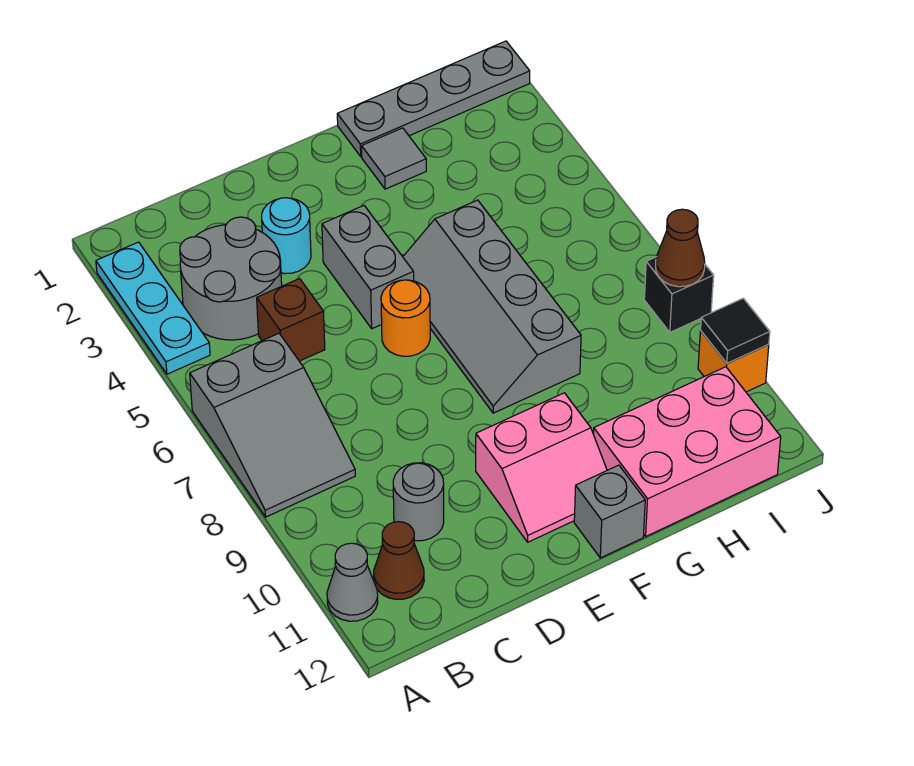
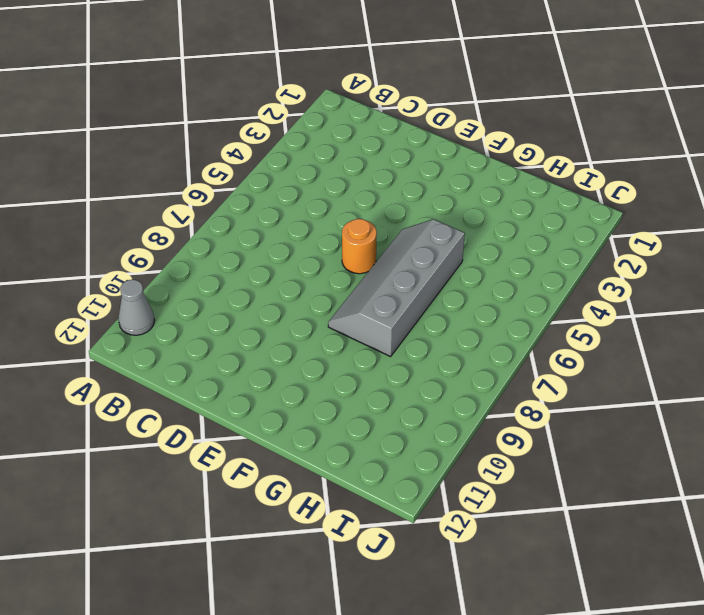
none -> cyan 1x3 plate [96,242,210,374]
none -> grey 2x3 slope [190,333,355,517]
none -> grey 2x2 round brick [180,217,282,340]

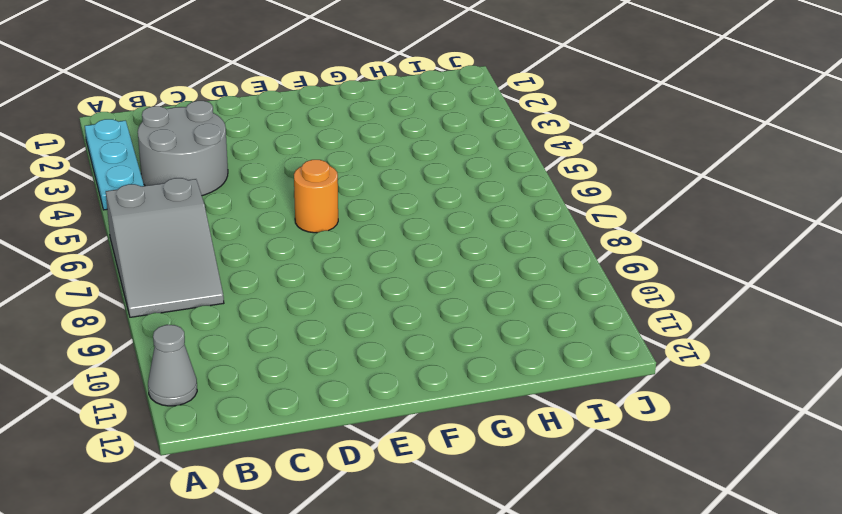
none -> brown 1x1 cone [374,522,424,599]
none -> brown 1x1 brick [257,279,325,361]
none -> grey 1x1 round brick [393,463,444,541]

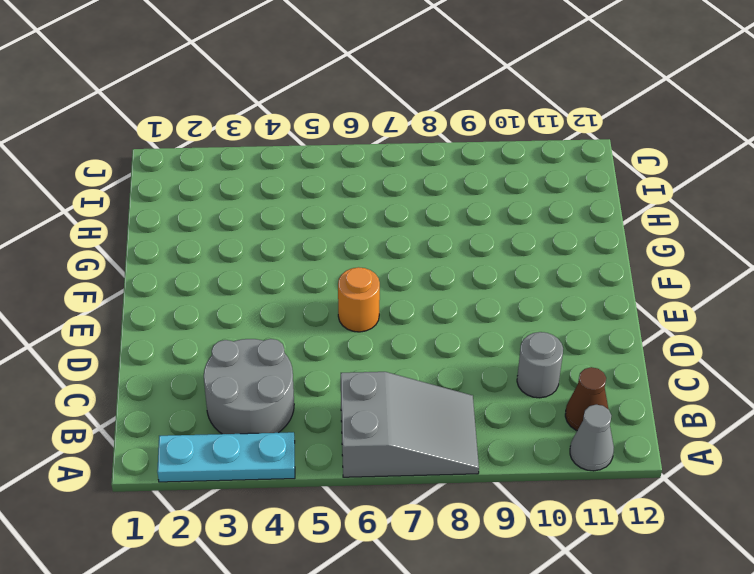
none -> brown 1x1 brick [257,279,325,361]
none -> cyan 1x1 round brick [262,198,311,274]
none -> grey 1x2 brick [322,206,414,329]

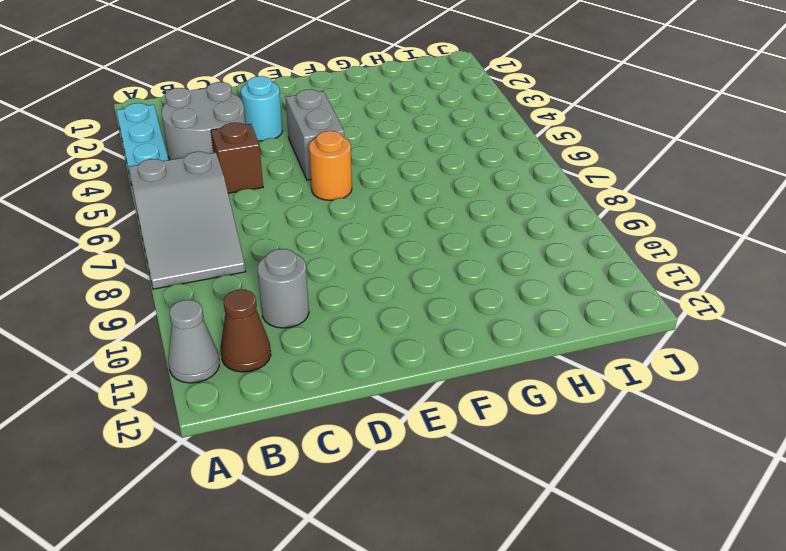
none -> pink 2x2 slope [476,393,607,542]
none -> grey 2x4 slope [403,200,581,413]
none -> grey 1x1 brick [574,465,645,558]

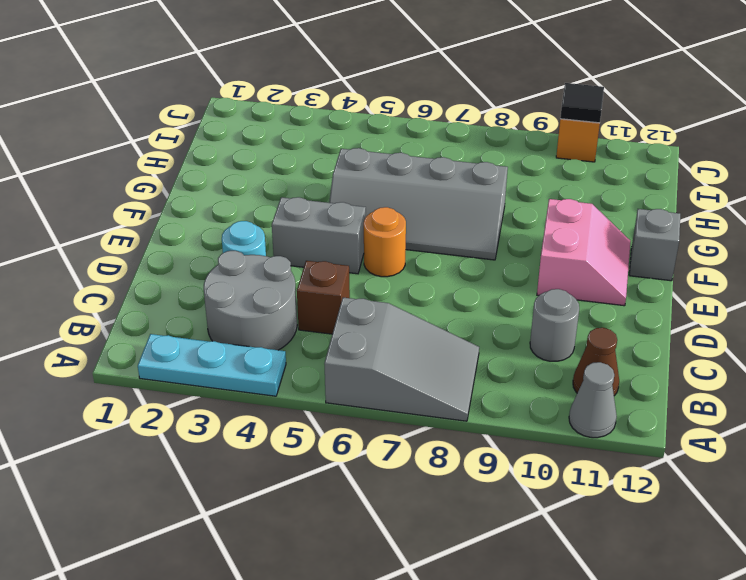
none -> grey 1x4 plate [337,41,530,156]
none -> grey 1x1 tile [362,128,426,189]
none -> pink 2x3 brick [593,367,781,536]

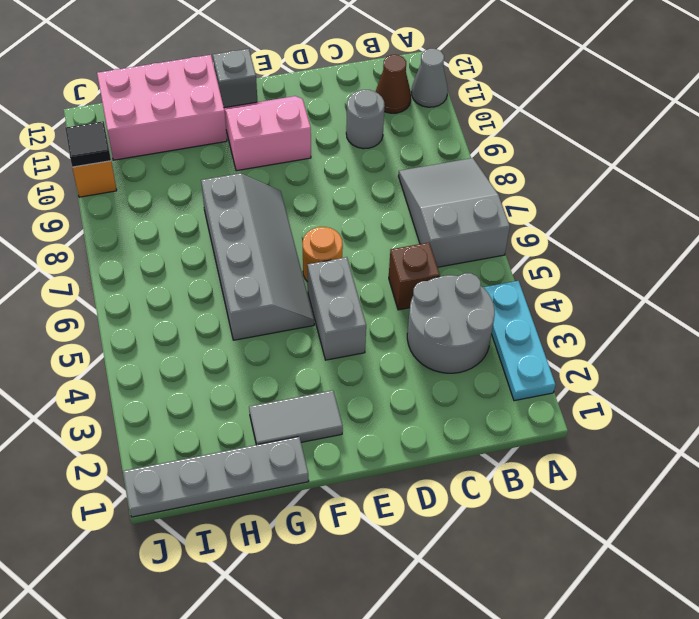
grey 1x2 tile [249,390,343,445] -> grey 1x1 tile [362,128,426,189]
none -> cyan 1x1 round brick [262,198,311,274]
none -> black 1x1 brick [644,257,714,332]
none -> brown 1x1 cone [656,209,705,287]

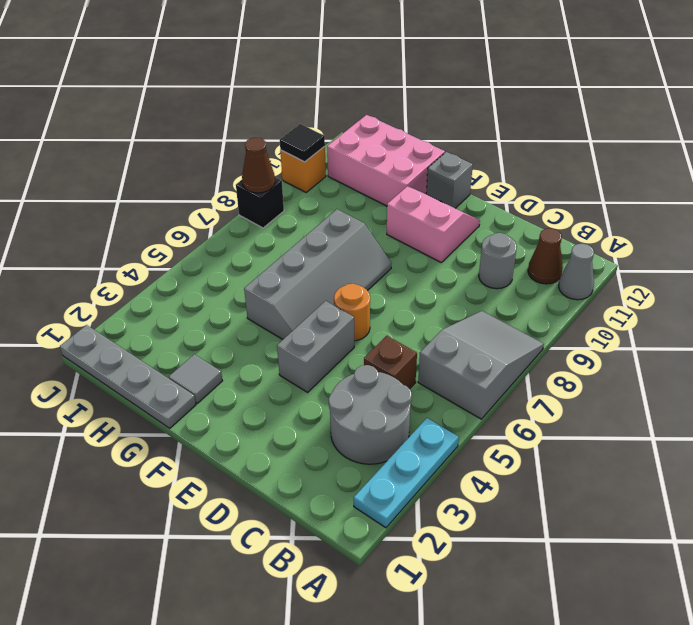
none -> cyan 1x1 round brick [262,198,311,274]

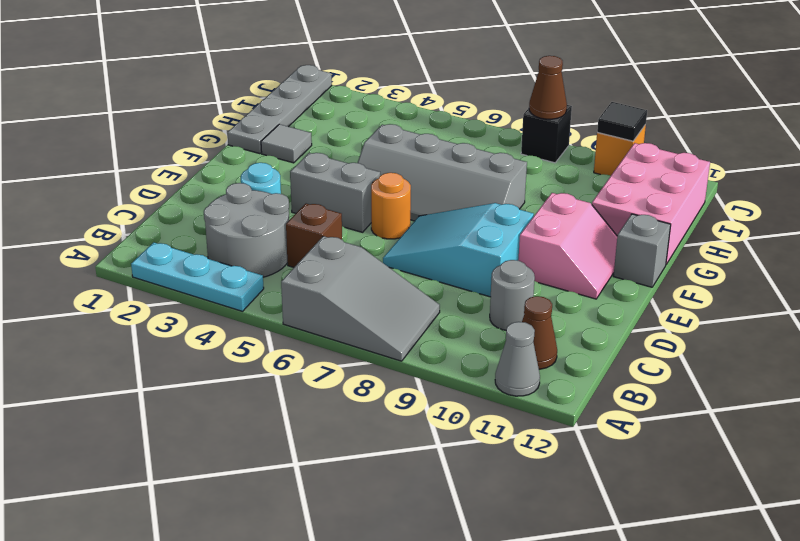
cyan 2x3 slope [383,203,534,297] -> none

